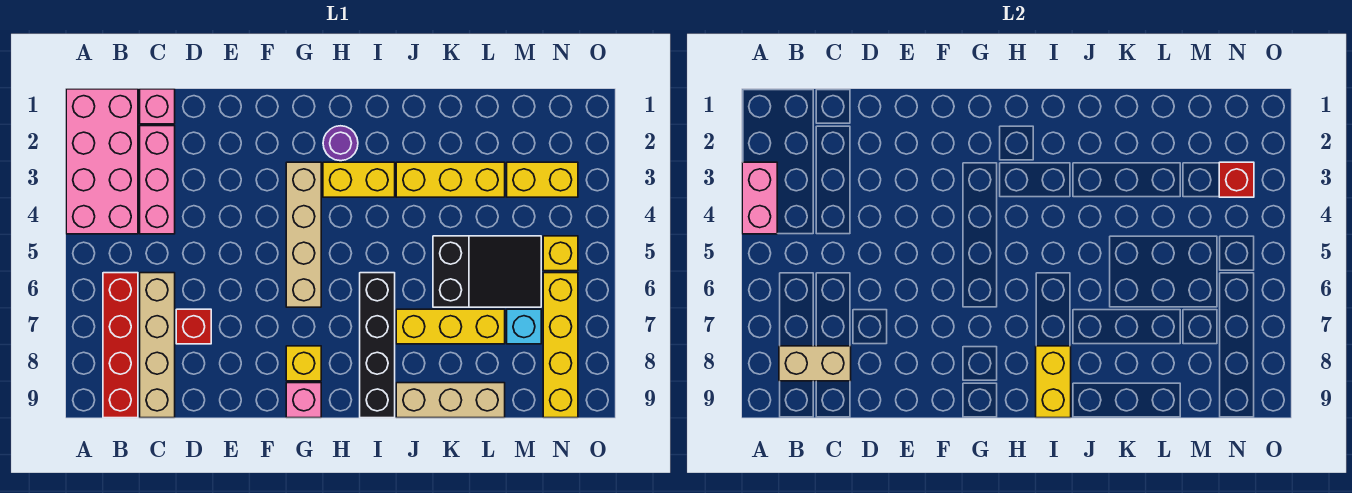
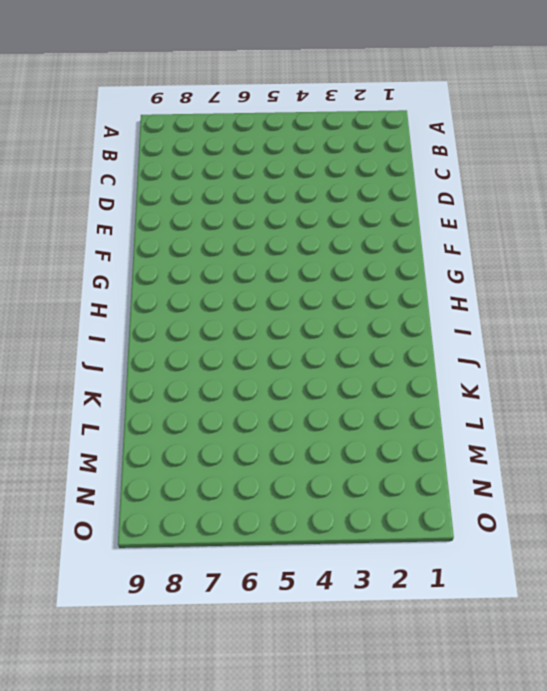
none -> pink 2x4 brick [66,89,138,234]
none -> red 1x4 brick [103,273,138,418]
none -> pink 1x1 brick [140,89,175,124]

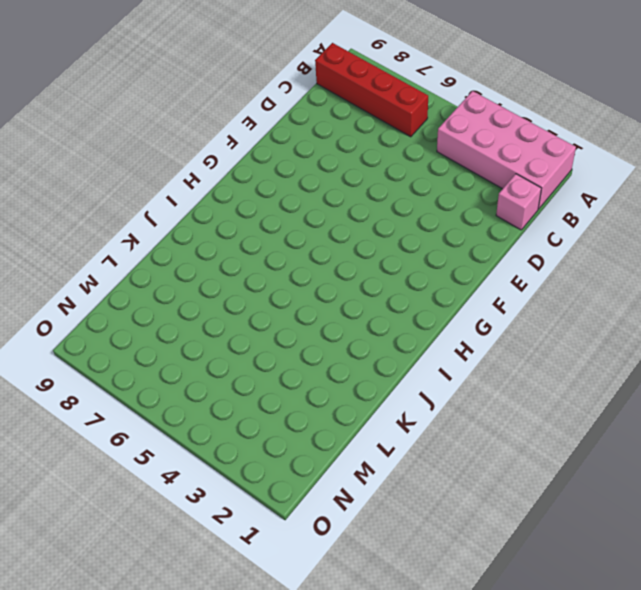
none -> pink 1x3 brick [140,126,175,234]
none -> tan 1x4 brick [140,273,175,418]
none -> red 1x1 brick [176,309,211,344]

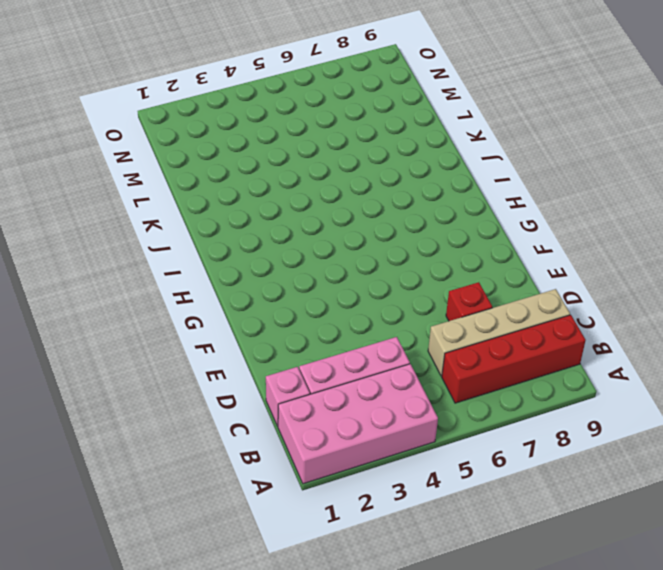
none -> tan 1x4 brick [286,162,321,307]
none -> yellow 1x1 brick [286,346,321,381]
none -> pink 1x1 brick [286,383,321,418]

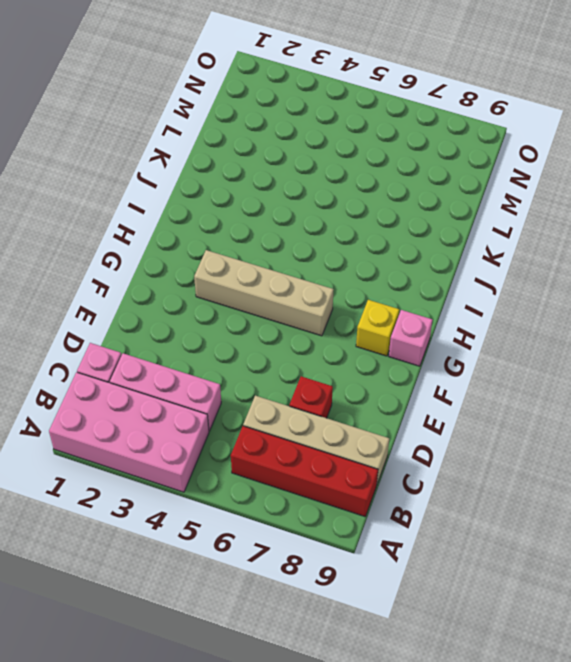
none -> purple 1x1 round brick [323,126,358,161]
none -> yellow 1x2 brick [323,162,395,197]
none -> black 1x4 brick [360,273,395,418]

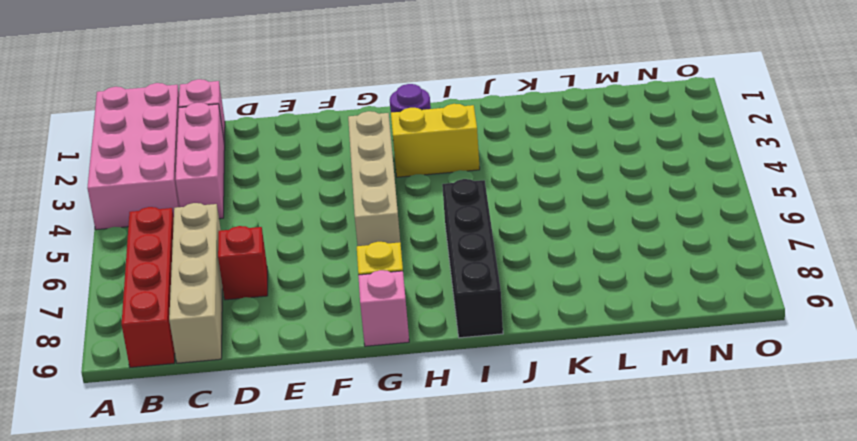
none -> yellow 1x3 brick [396,162,505,197]
none -> yellow 1x3 brick [396,309,505,344]
none -> tan 1x3 brick [396,383,505,418]

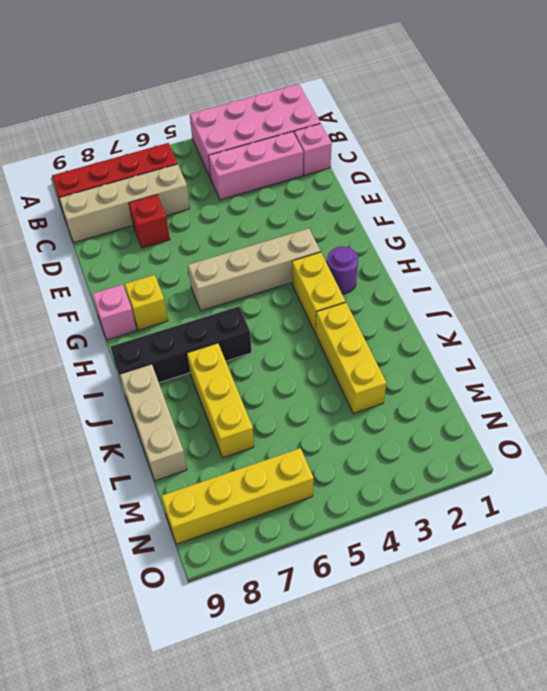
none -> black 2x3 slope [433,236,541,307]
none -> yellow 1x2 brick [507,162,578,197]
none -> cyan 1x1 brick [507,309,541,344]

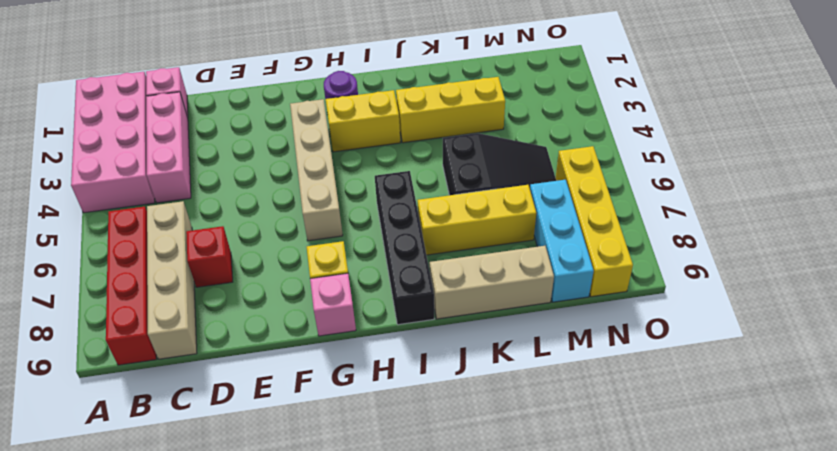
cyan 1x3 brick [530,180,594,302] -> cyan 1x1 brick [507,309,541,344]
none -> yellow 1x2 brick [507,162,578,197]
none -> yellow 1x1 brick [543,236,578,271]
none -> pink 1x2 brick [742,162,777,234]

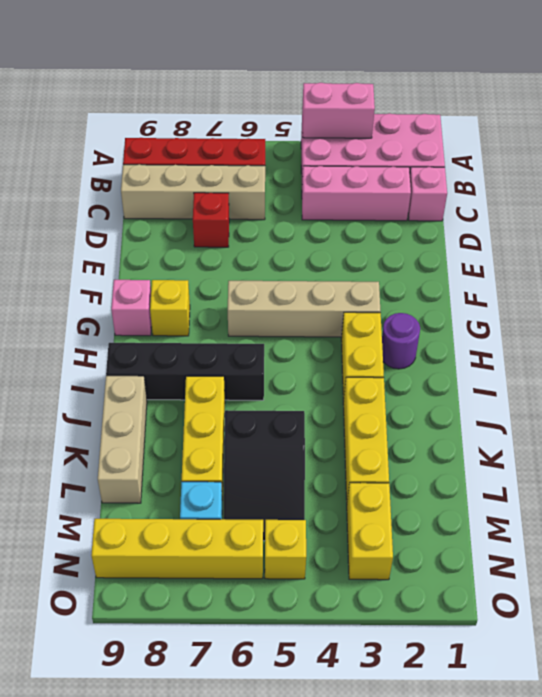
none -> tan 1x2 brick [779,346,851,381]
none -> yellow 1x2 brick [1036,346,1071,418]
none -> red 1x1 brick [1219,162,1254,197]

